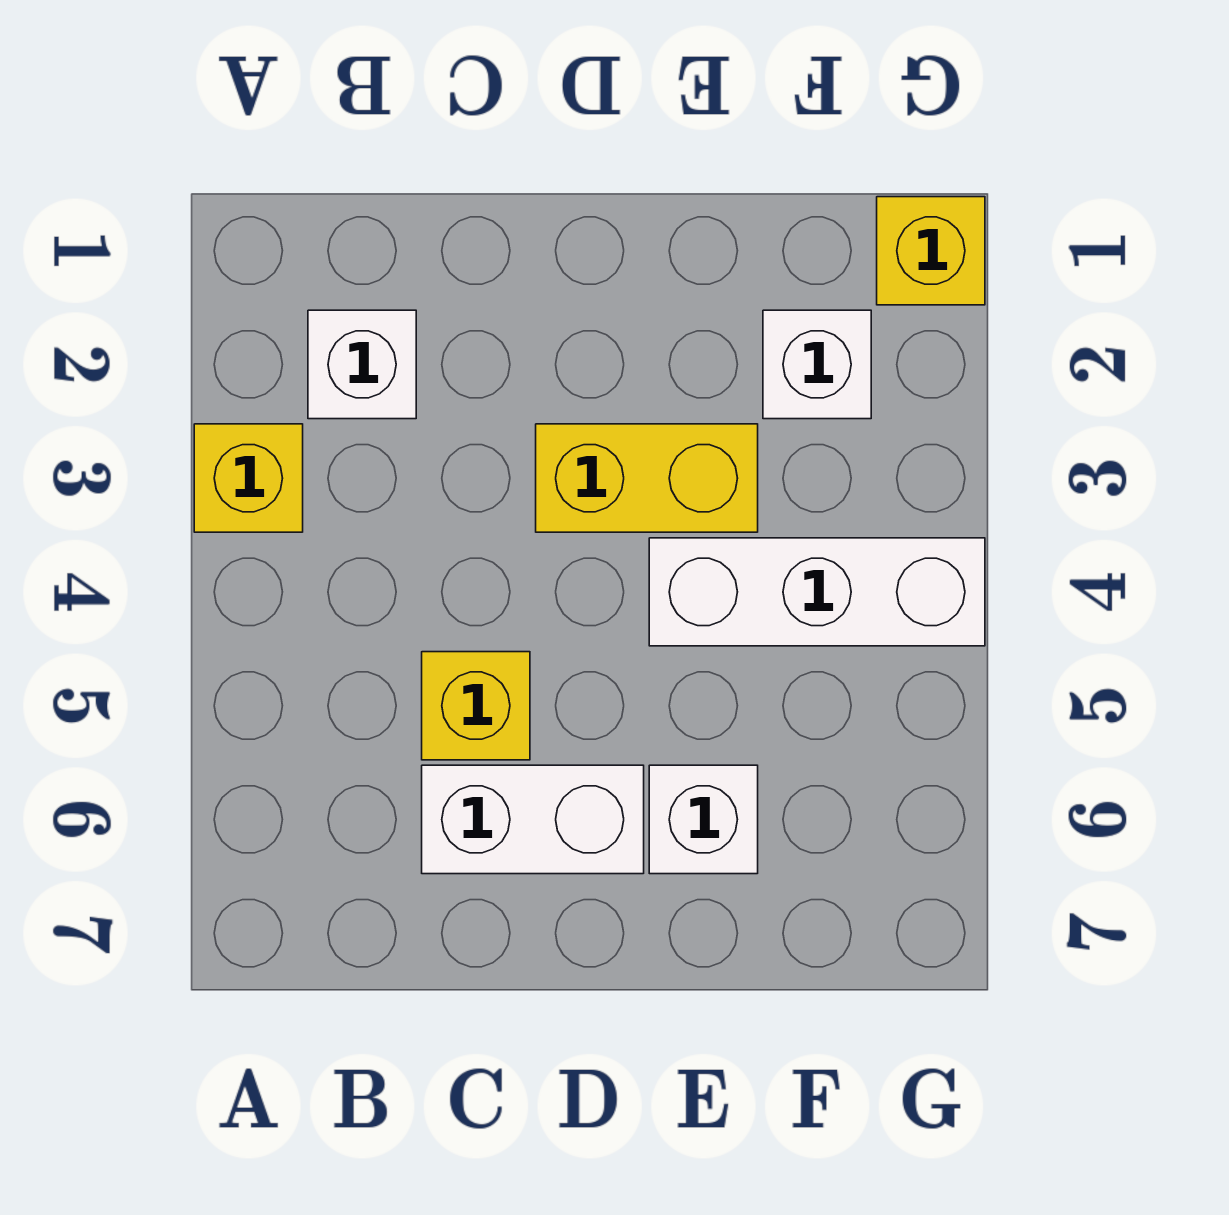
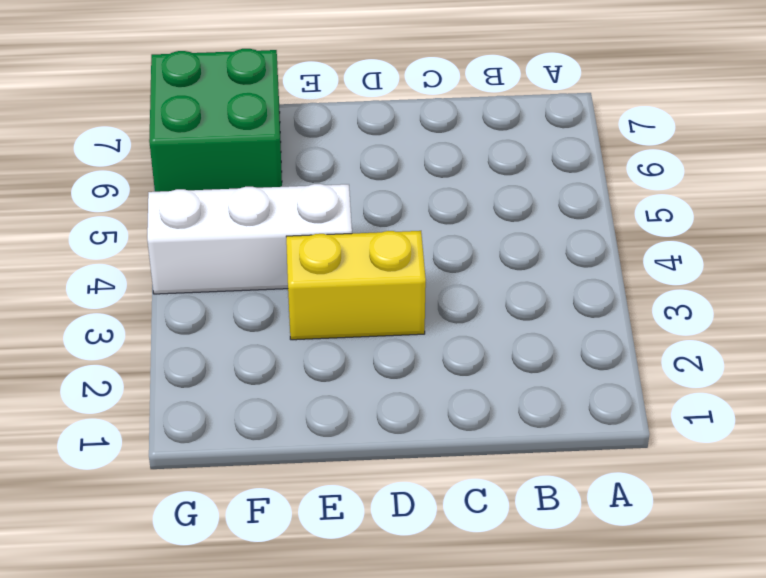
green 2x2 brick [149,49,282,192] -> none
none -> yellow 1x1 brick [194,424,303,532]
none -> white 1x1 brick [308,310,416,419]

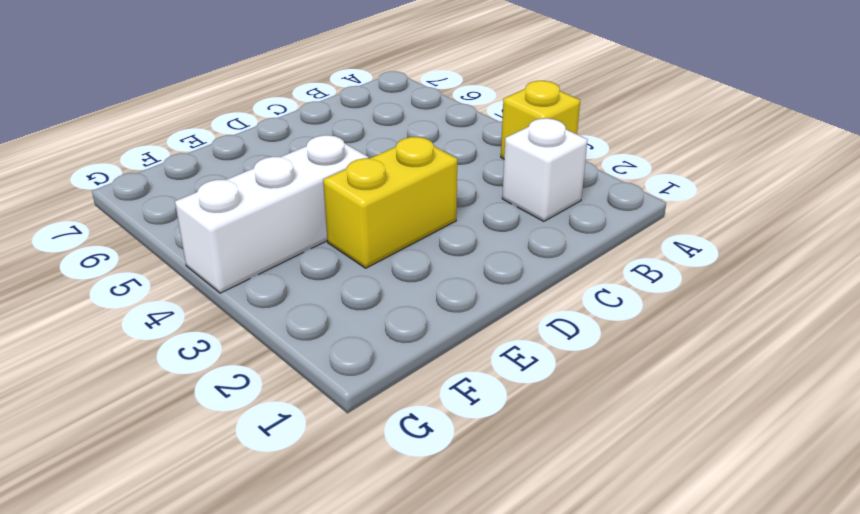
none -> yellow 1x1 brick [422,652,530,760]
none -> white 1x2 brick [422,765,644,874]

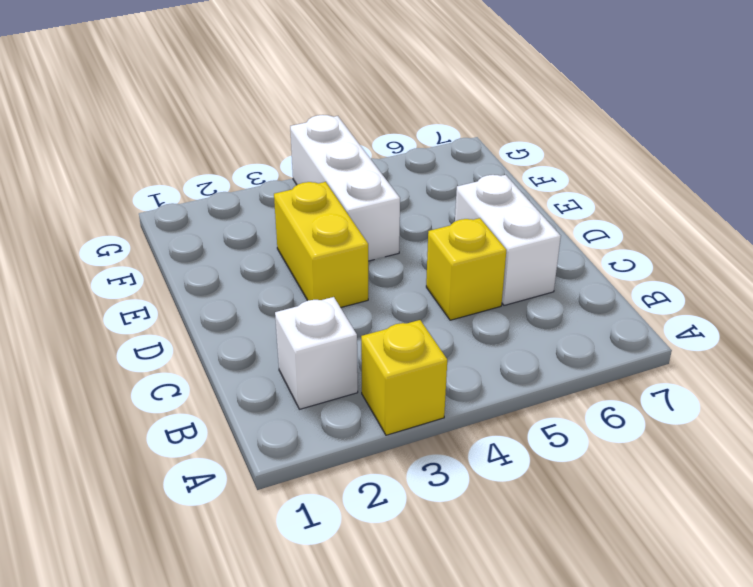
none -> white 1x1 brick [649,765,758,874]
none -> white 1x1 brick [763,310,871,419]

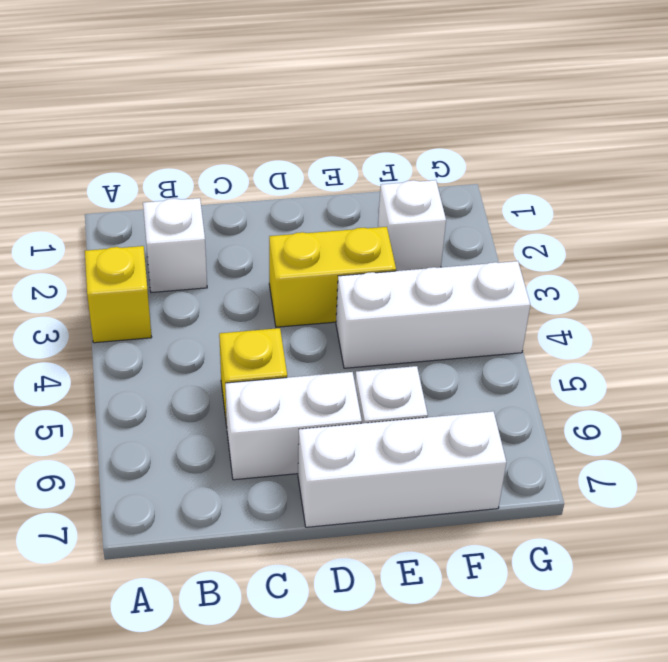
white 1x3 brick [298,411,506,527] -> none
none -> yellow 1x1 brick [877,197,985,305]

